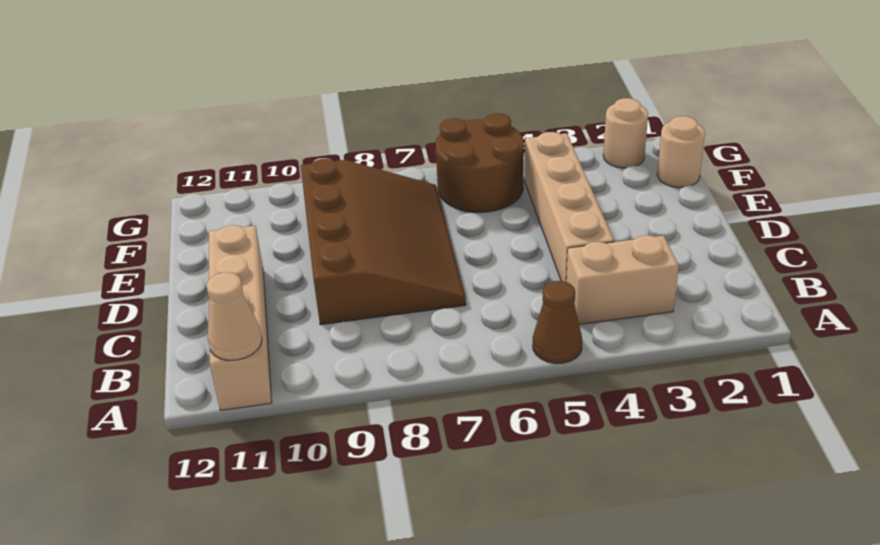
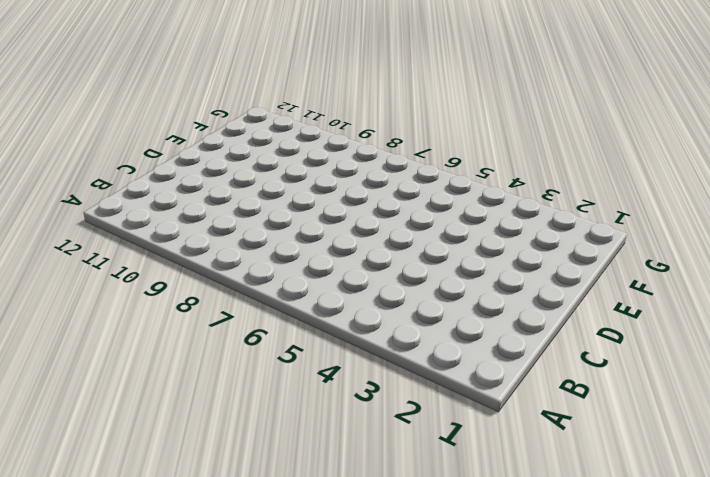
none -> brown 1x1 cone [533,281,582,363]
none -> tan 1x4 brick [209,225,272,410]

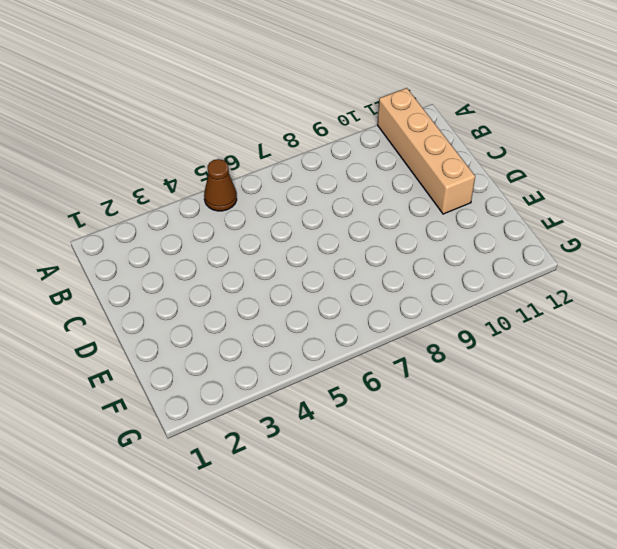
none -> tan 1x2 brick [566,235,679,325]
none -> tan 1x4 brick [525,132,614,282]

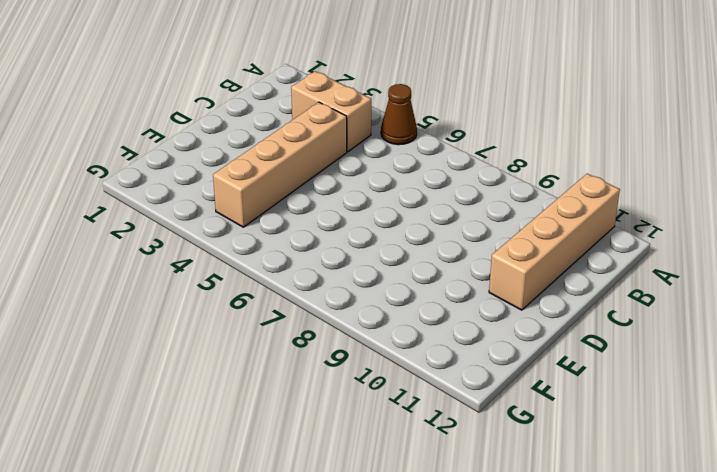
none -> brown 3x4 slope [301,159,466,325]
none -> tan 1x1 round brick [657,116,705,188]

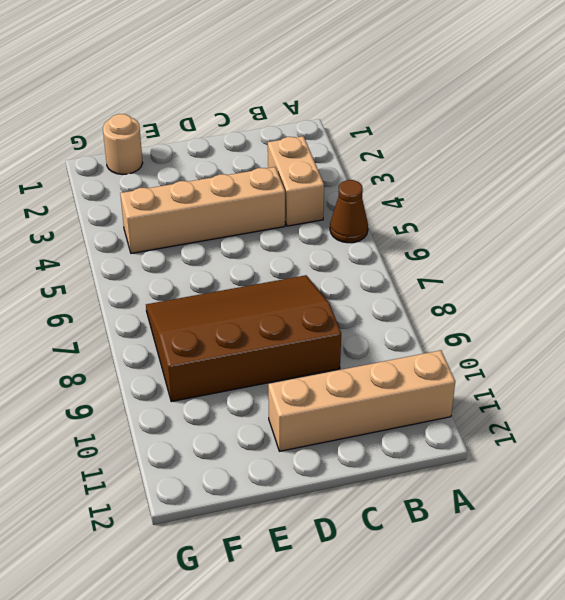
none -> brown 2x2 round brick [436,113,524,212]
none -> tan 1x1 round brick [603,98,648,168]

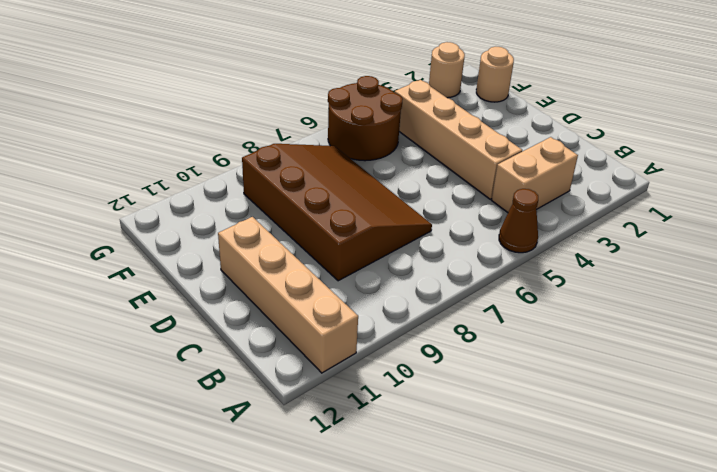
none -> tan 1x1 cone [207,272,262,360]

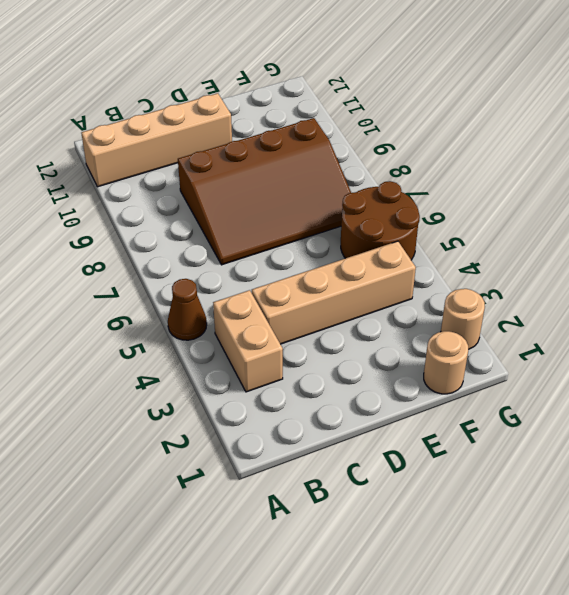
none -> tan 1x1 cone [207,272,262,360]

